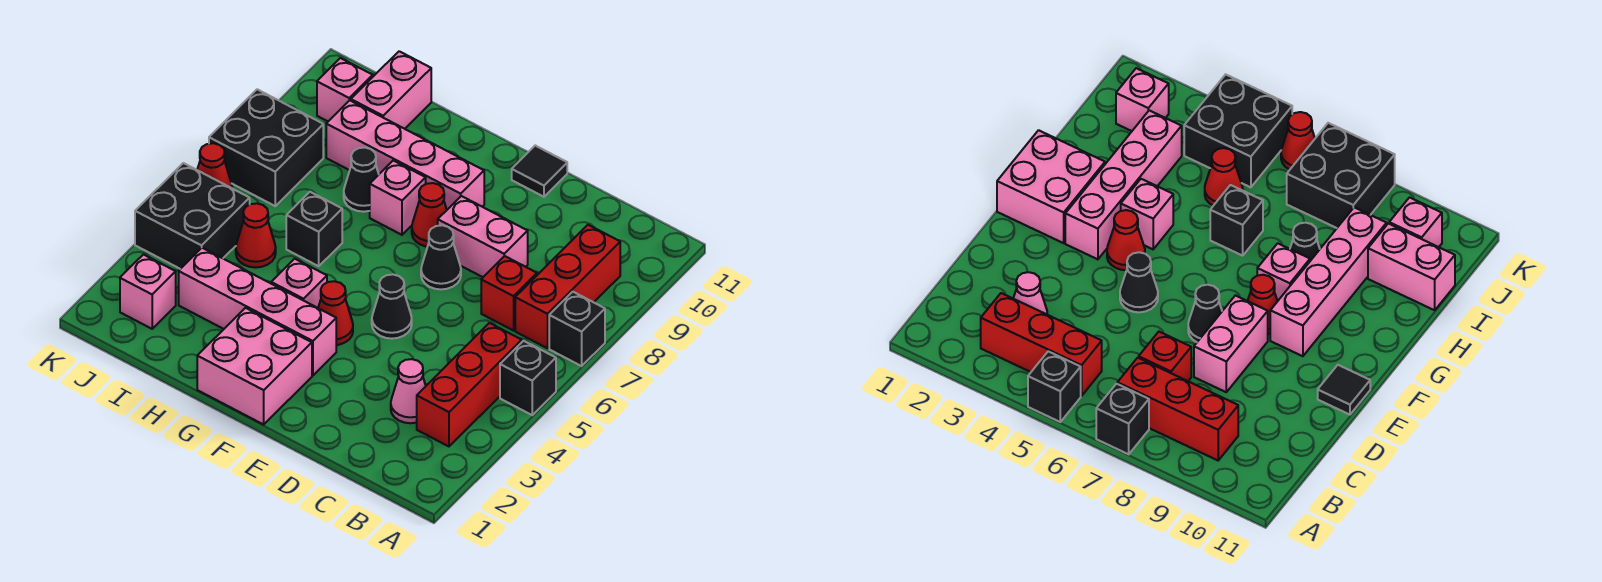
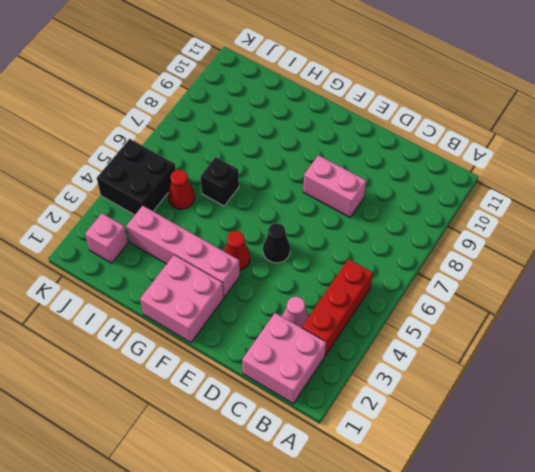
pink 2x2 brick [242,313,326,404] -> none
none -> black 1x1 brick [500,341,556,415]
none -> black 1x1 brick [549,292,605,366]
none -> red 1x3 brick [515,225,620,348]

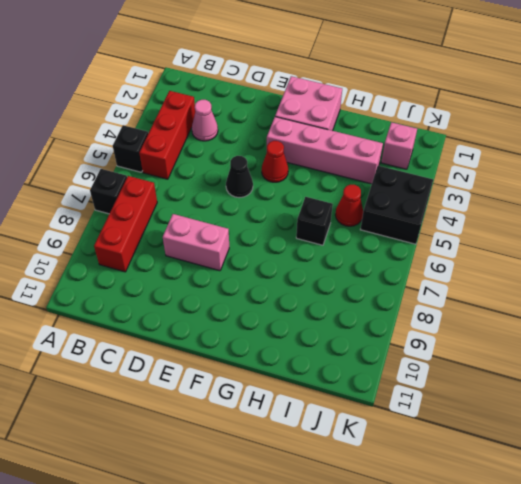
none -> red 1x1 brick [481,256,537,331]
none -> black 1x1 cone [421,225,461,289]
none -> black 1x1 tile [512,146,567,197]

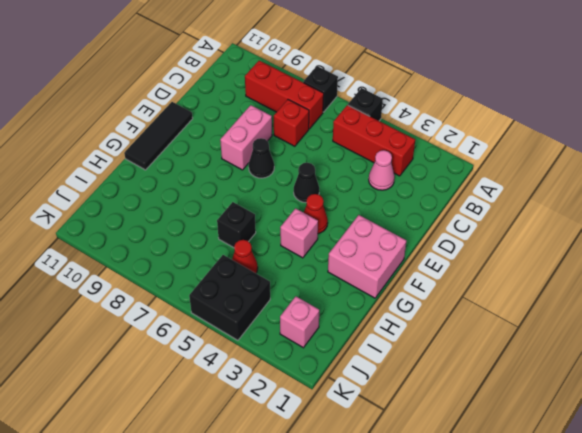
black 1x3 tile [124,102,193,170] -> black 1x1 tile [512,146,567,197]
none -> pink 1x4 brick [179,248,336,375]
none -> red 1x1 cone [412,183,447,247]
none -> pink 1x4 brick [326,100,484,210]

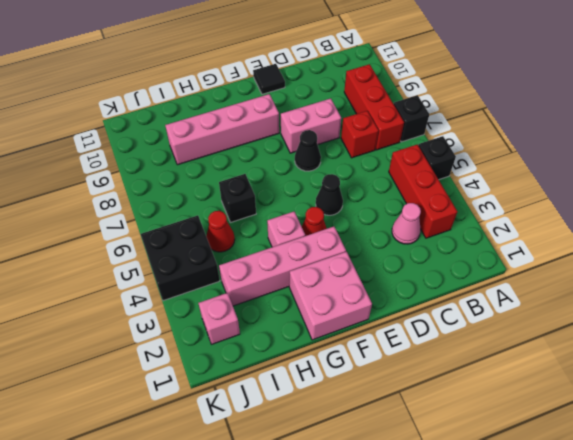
none -> red 1x1 cone [412,183,447,247]
none -> pink 1x1 brick [370,160,426,235]
none -> black 1x1 cone [344,148,379,212]

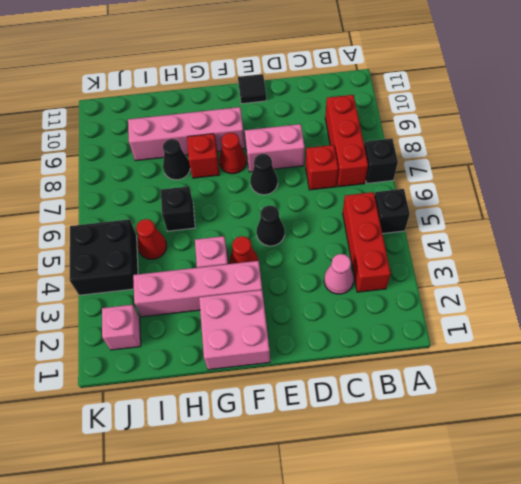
red 1x1 brick [187,134,219,178] -> pink 1x1 brick [370,160,426,235]
none -> pink 1x2 brick [351,51,431,129]
none -> black 2x2 brick [209,89,323,206]
none -> pink 1x1 brick [317,58,373,121]

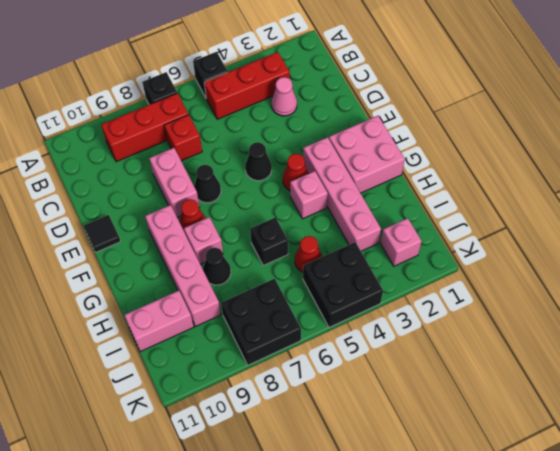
none -> pink 1x1 brick [317,58,373,121]
none -> red 1x1 cone [197,143,232,188]

